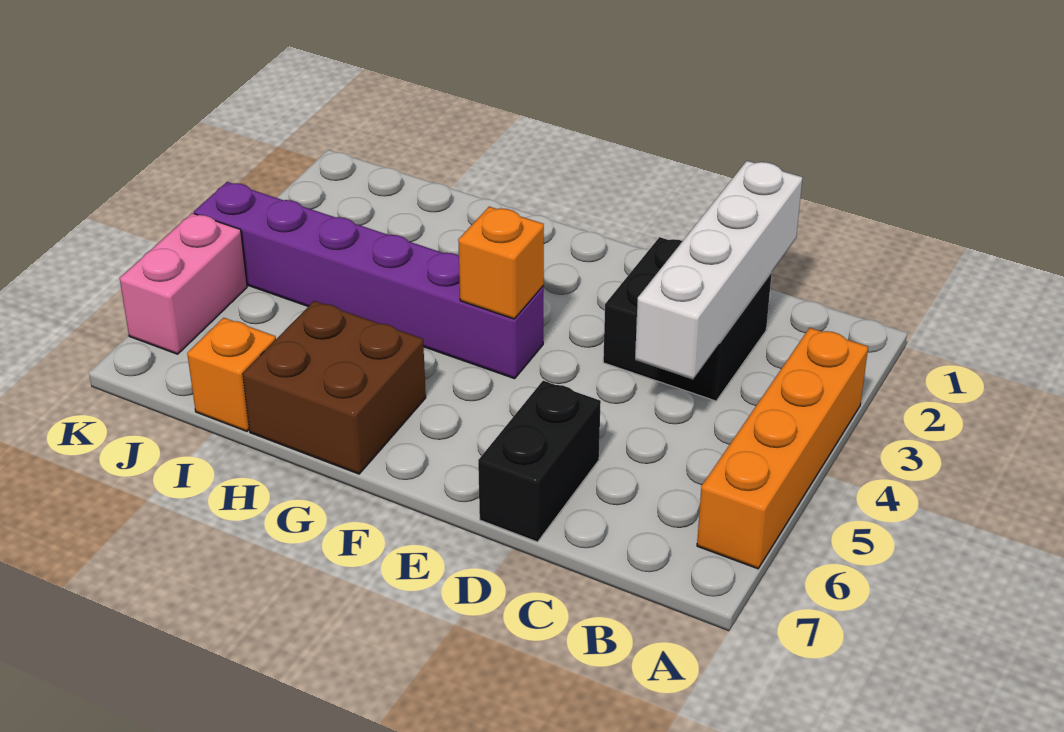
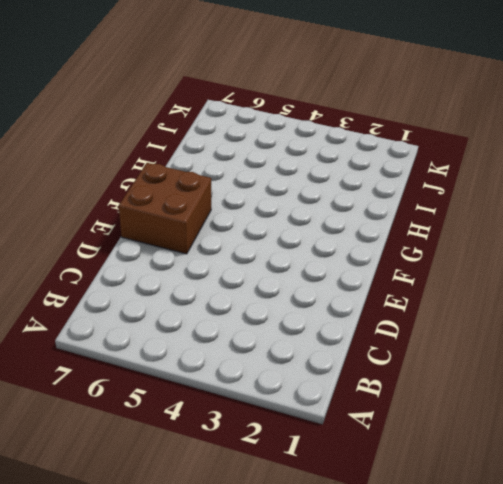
brown 2x2 brick [119,163,211,254] -> brown 2x2 brick moved to [243,301,426,474]
none -> orange 1x4 brick [697,328,868,569]
none -> black 2x2 brick [603,237,772,401]

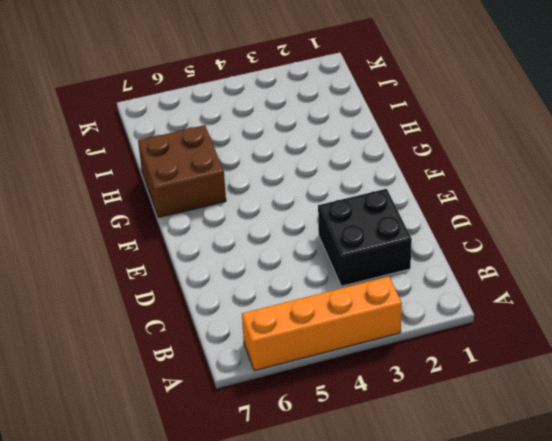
none -> black 1x2 brick [478,381,601,542]
none -> purple 1x6 brick [194,182,544,379]

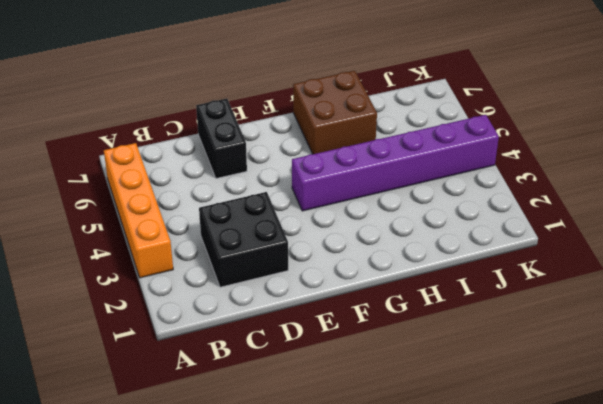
none -> orange 1x1 brick [187,318,276,431]
none -> pink 1x2 brick [120,213,247,354]

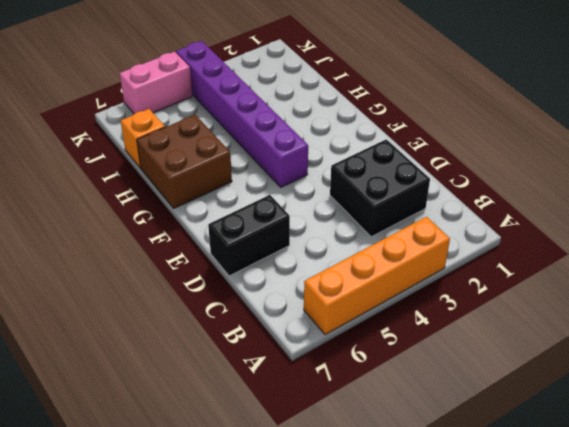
none -> white 1x4 brick [635,161,803,379]
none -> orange 1x1 brick [458,207,544,319]

